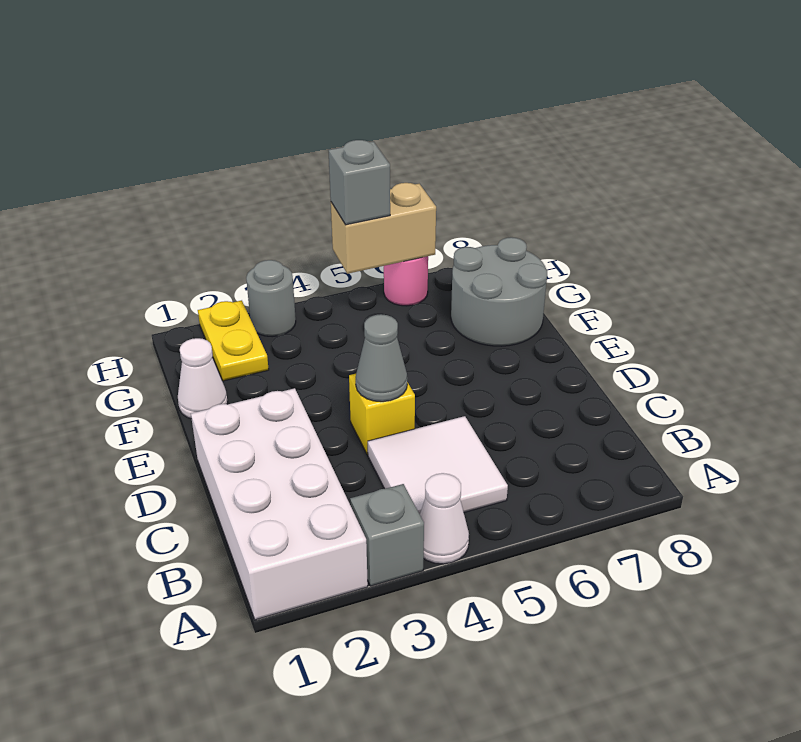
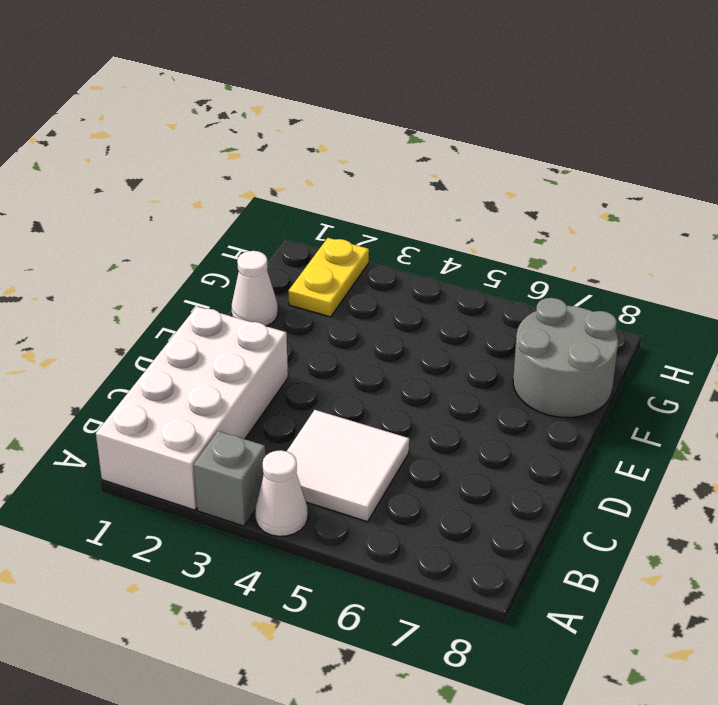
none -> yellow 1x1 brick [349,374,415,454]
none -> grey 1x1 round brick [246,260,296,337]
none -> pink 1x1 round brick [384,256,428,306]

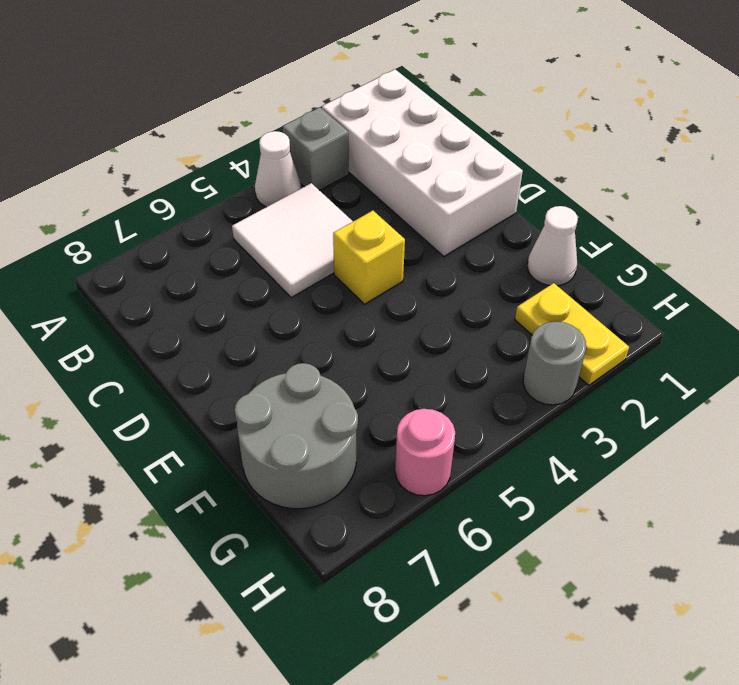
none -> grey 1x1 cone [356,314,407,402]
none -> tan 1x2 brick [331,183,436,274]
none -> grey 1x1 brick [328,140,390,225]

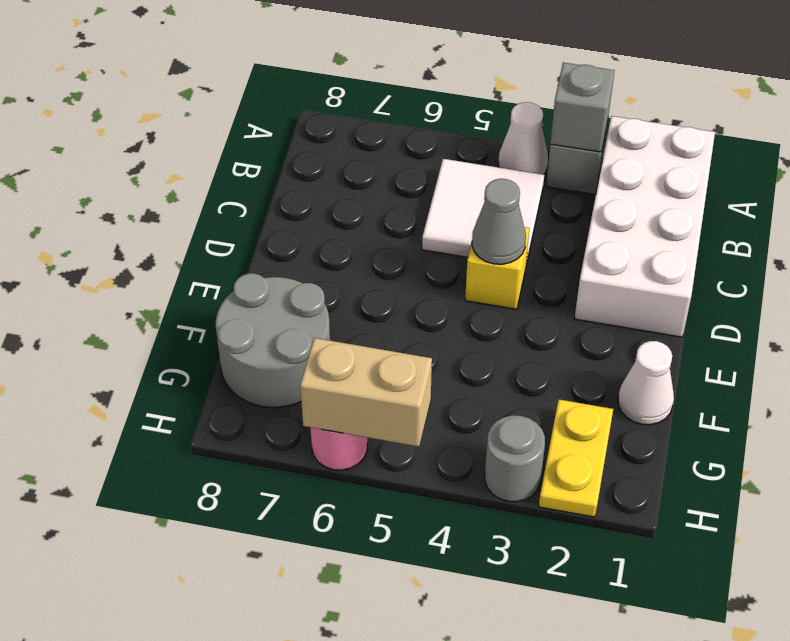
grey 1x1 brick [550,63,615,152] -> grey 1x1 brick moved to [328,140,390,225]

